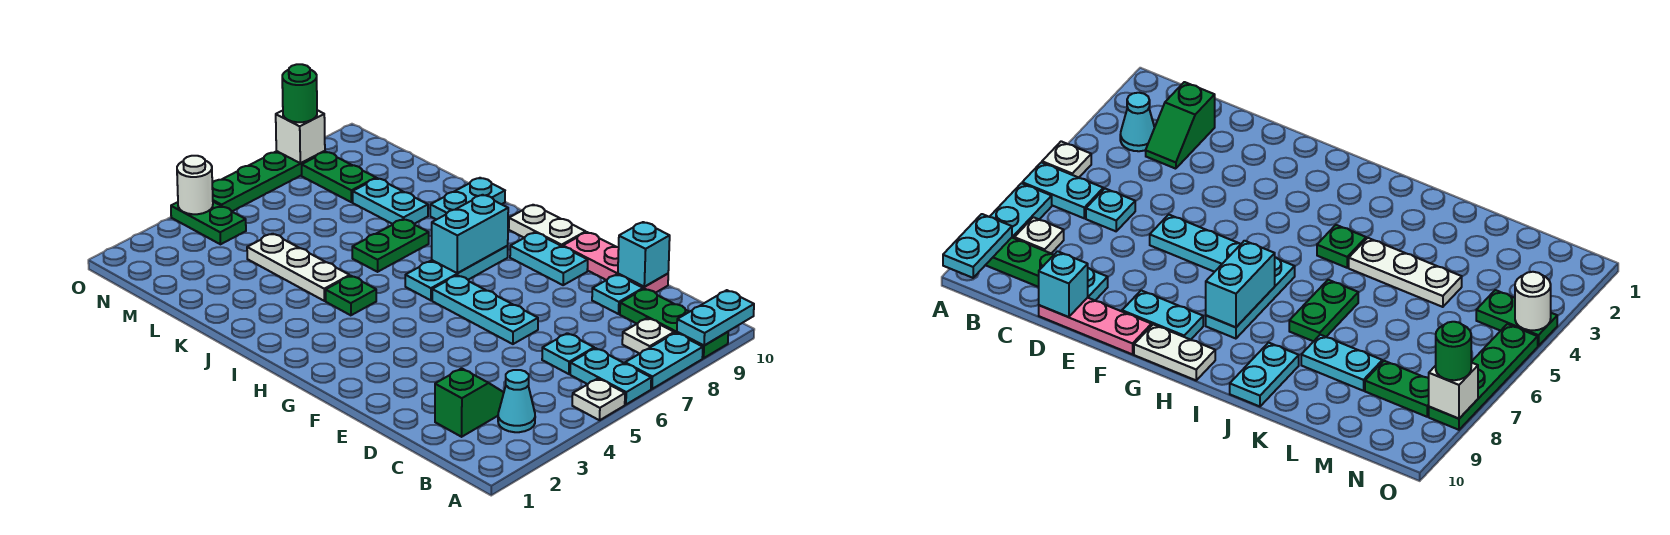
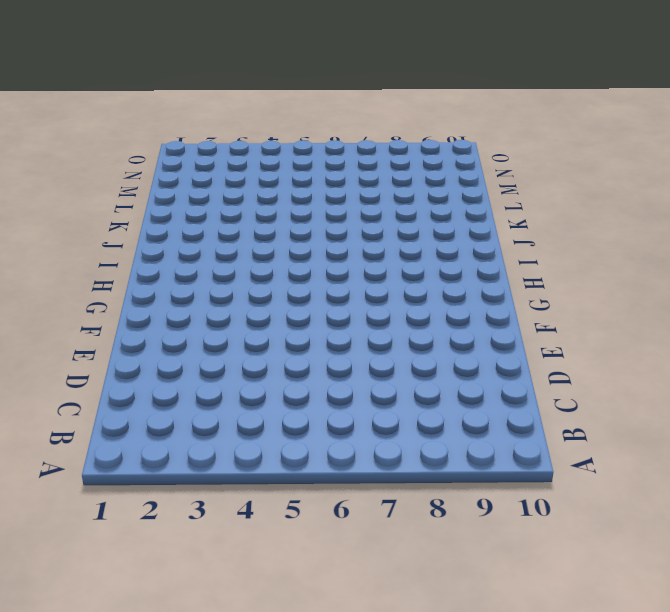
none -> white 1x1 plate [572,379,625,420]
none -> cyan 1x2 plate [570,348,651,405]
none -> cyan 1x2 plate [625,333,703,389]

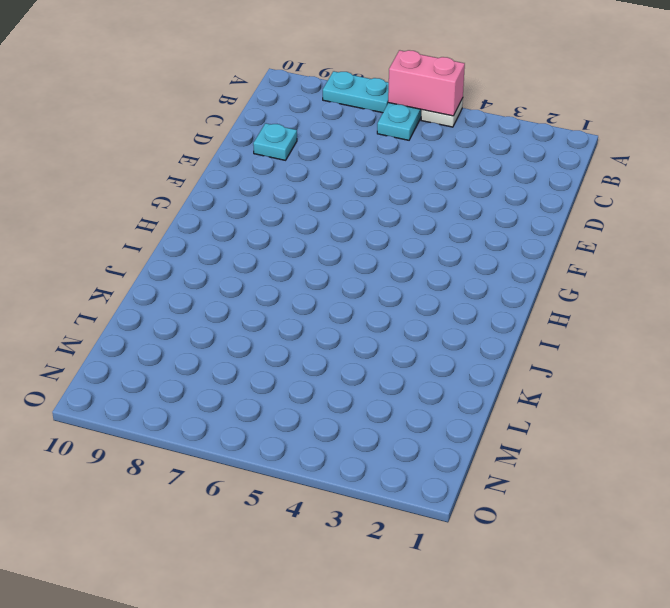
pink 1x2 brick [388,50,465,116] -> none
none -> green 1x3 plate [620,289,728,358]
none -> cyan 1x1 cone [498,370,535,432]
none -> white 1x1 plate [622,318,674,354]

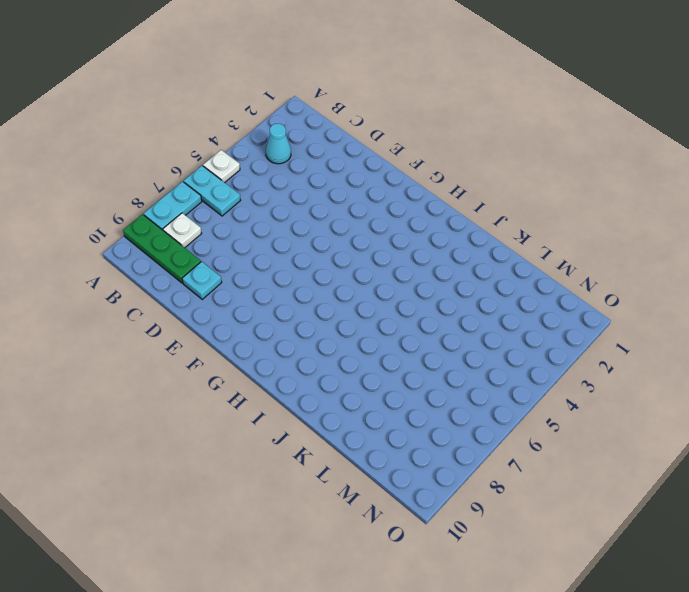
none -> green 1x2 slope [435,368,504,437]
none -> cyan 1x1 plate [542,333,594,374]
none -> pink 1x3 plate [563,232,668,293]

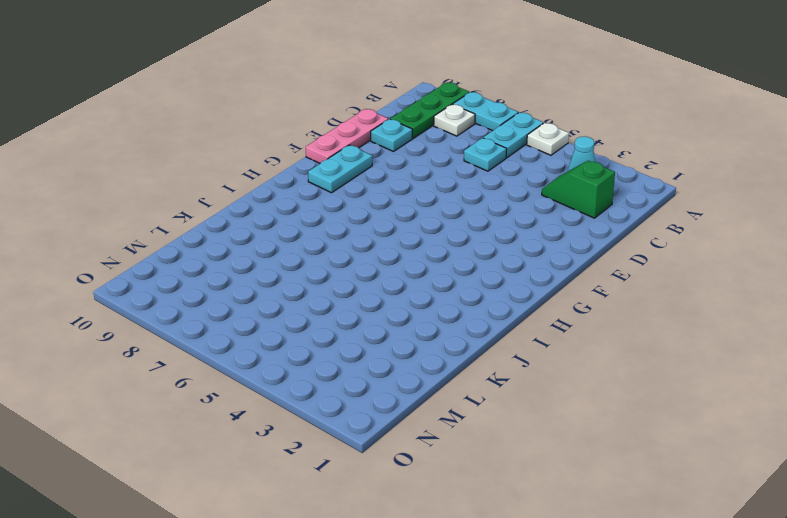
none -> cyan 1x3 plate [432,275,538,344]
none -> white 1x2 plate [509,205,586,247]
none -> cyan 1x3 plate [405,246,508,300]

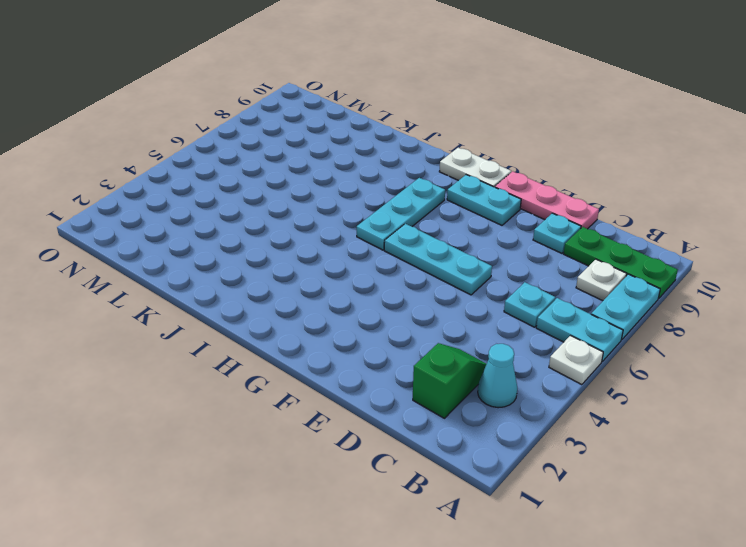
none -> green 1x1 plate [326,276,376,315]
none -> white 1x3 plate [247,234,350,301]
none -> green 1x2 plate [352,219,429,272]

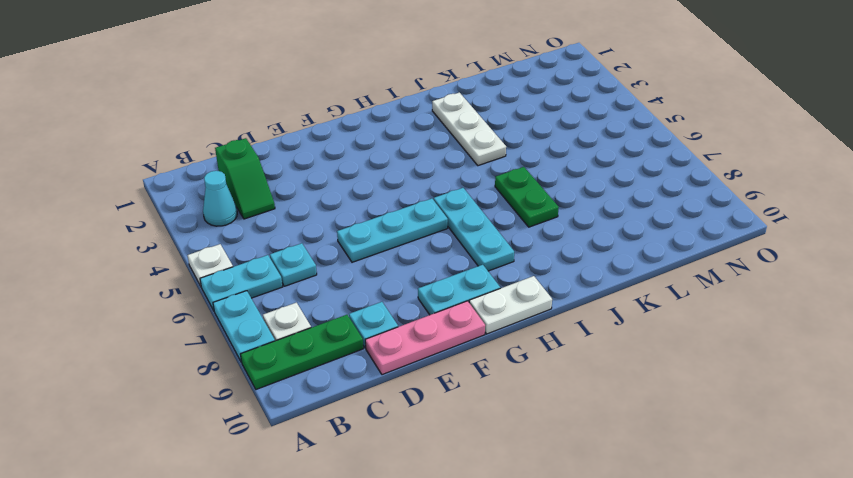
white 1x3 plate [432,92,506,166] -> white 1x3 plate turned to [247,234,350,301]
none -> green 1x1 plate [326,276,376,315]
none -> cyan 1x2 plate [430,178,505,220]
none -> cyan 1x2 plate [353,178,428,224]

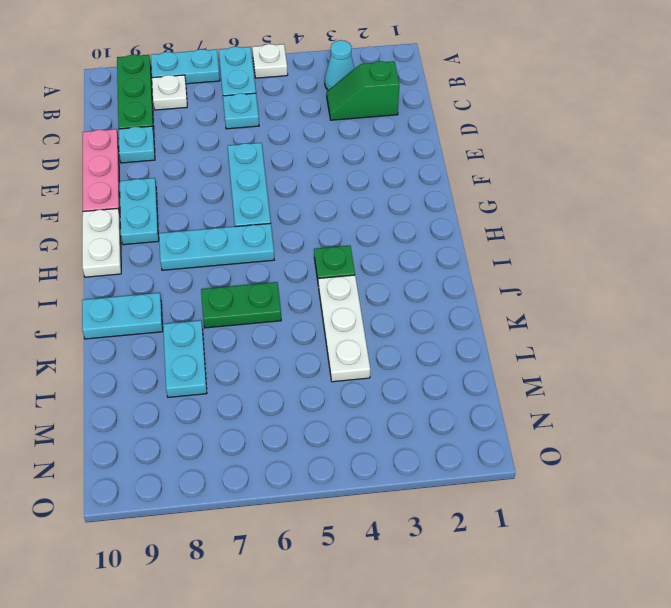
none -> green 1x2 plate [302,152,376,202]
none -> green 1x2 plate [171,202,246,244]
none -> green 1x4 plate [212,151,325,211]

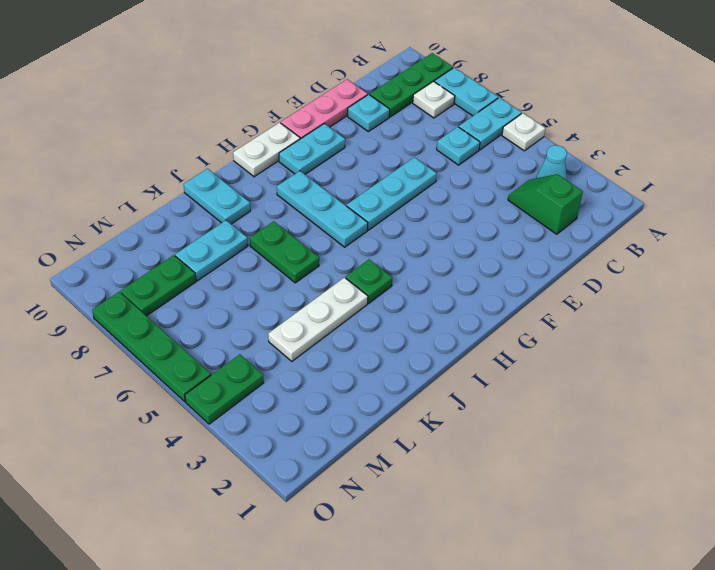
none -> cyan 1x2 plate [677,290,754,346]
none -> cyan 1x1 brick [618,222,670,287]
none -> cyan 1x2 brick [432,195,508,273]

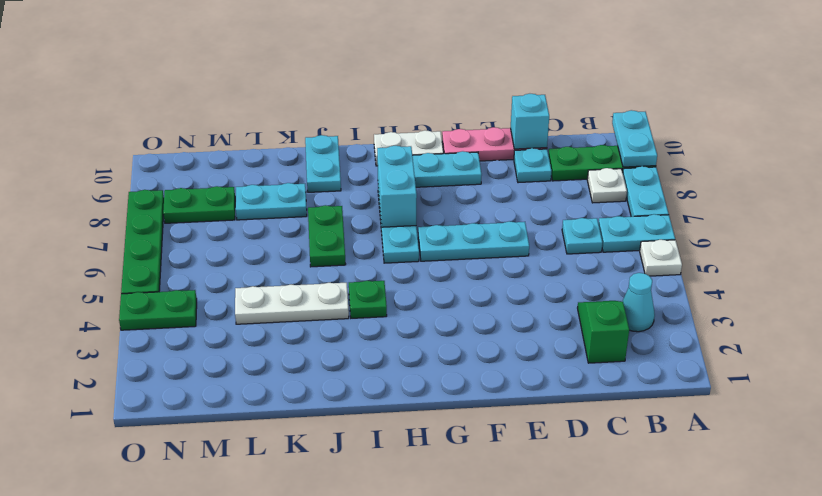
none -> white 1x1 round brick [177,156,213,214]
none -> white 1x1 brick [276,110,325,163]
none -> green 1x1 round brick [282,64,317,122]

